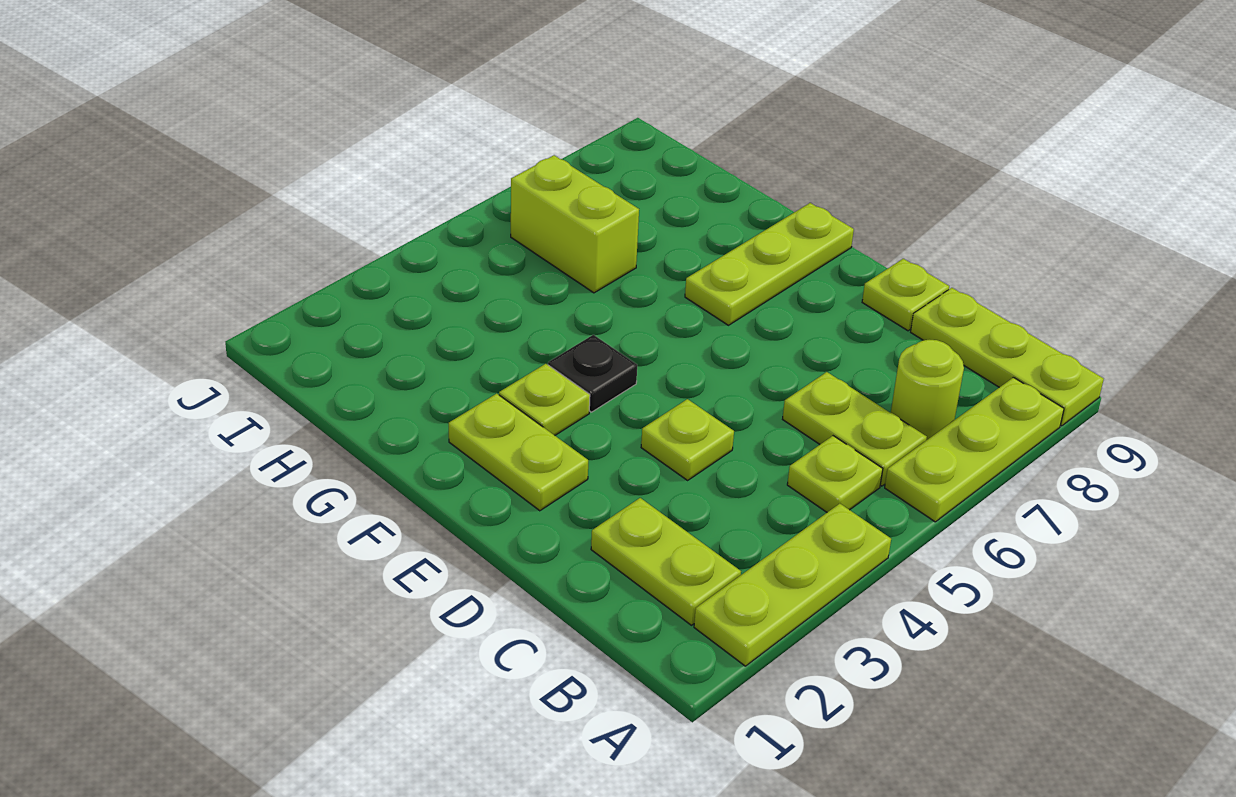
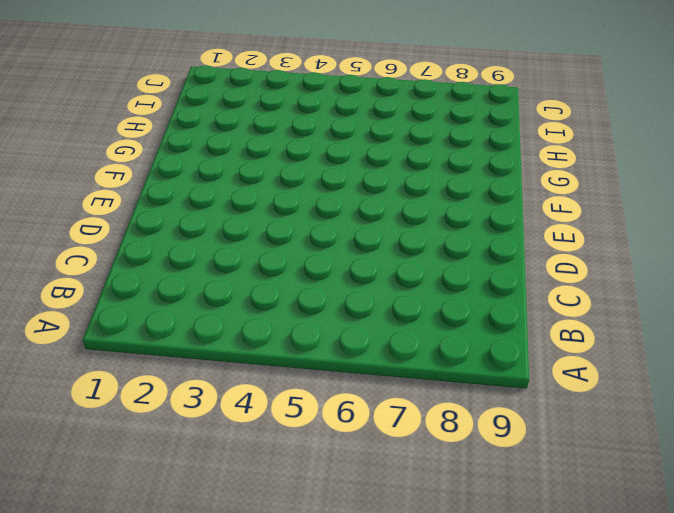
none -> lime 1x3 plate [694,504,891,666]
none -> lime 1x3 plate [885,377,1064,522]
none -> lime 1x3 plate [911,288,1104,426]

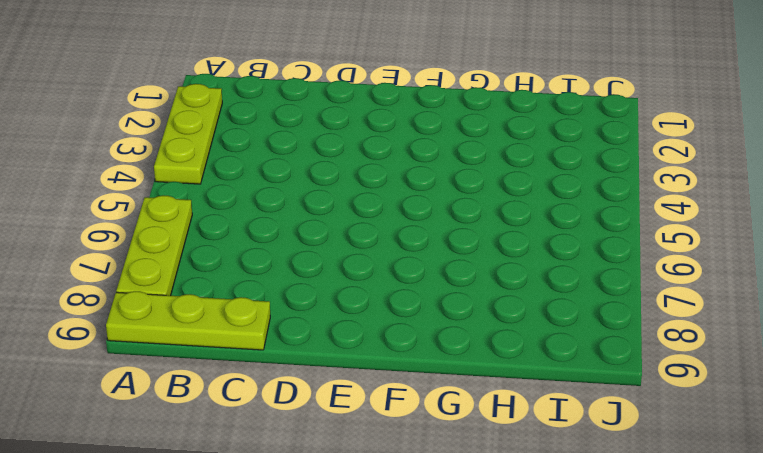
none -> lime 1x2 plate [591,498,741,625]
none -> lime 1x1 plate [787,436,883,512]
none -> lime 1x2 plate [783,372,927,486]

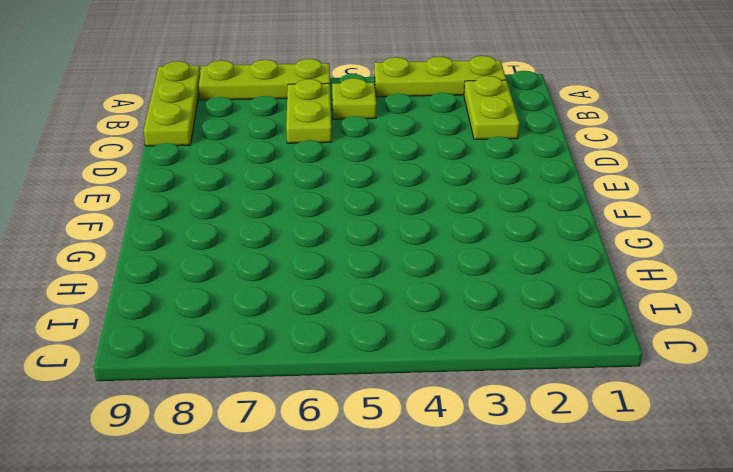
none -> lime 1x1 round brick [891,340,964,440]
none -> lime 1x1 plate [641,399,734,480]
none -> lime 1x1 plate [862,259,949,331]

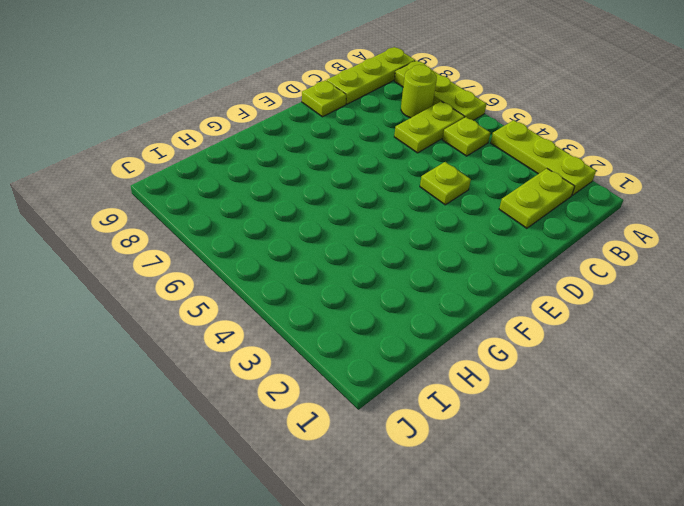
none -> lime 1x2 plate [449,394,588,511]
none -> lime 1x1 plate [499,364,590,435]
none -> black 1x1 plate [548,335,637,412]

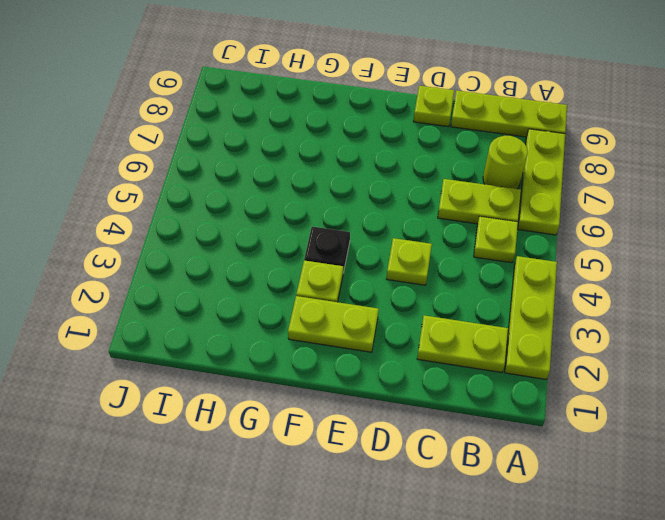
none -> lime 1x3 plate [685,203,854,325]
none -> lime 1x2 brick [511,155,639,293]

